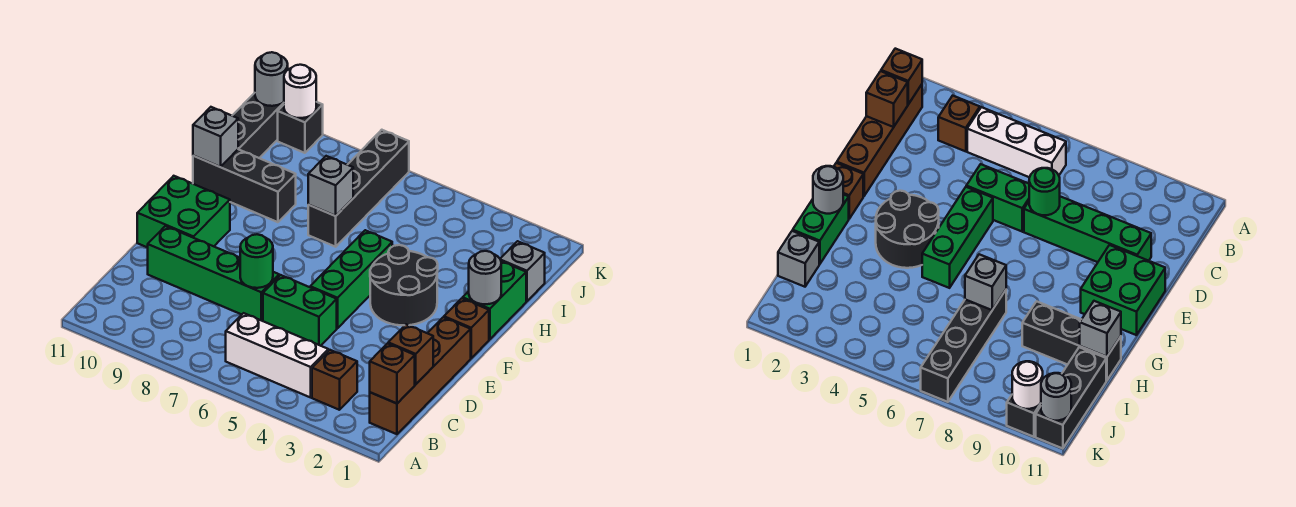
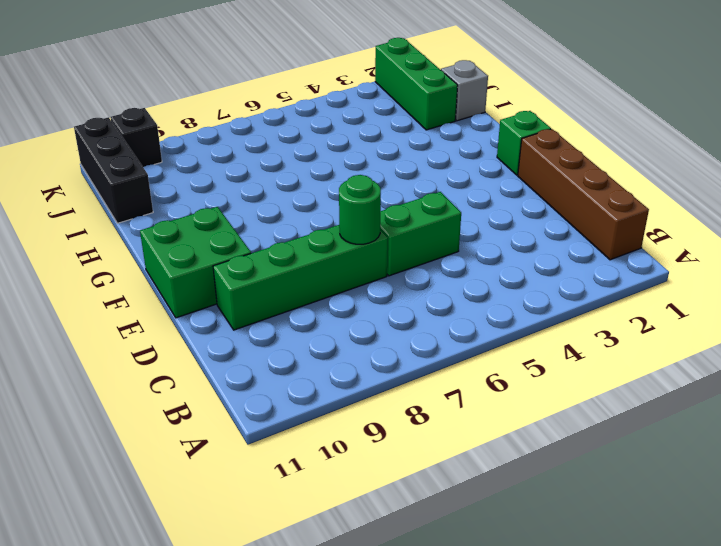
green 1x1 brick [497,111,551,175] -> brown 1x1 brick [444,298,489,358]
green 1x3 brick [375,38,458,130] -> green 1x3 brick moved to [310,230,392,328]
none -> brown 1x1 brick [312,350,357,410]
none -> white 1x3 brick [226,313,328,397]
none -> black 2x2 round brick [370,245,438,325]

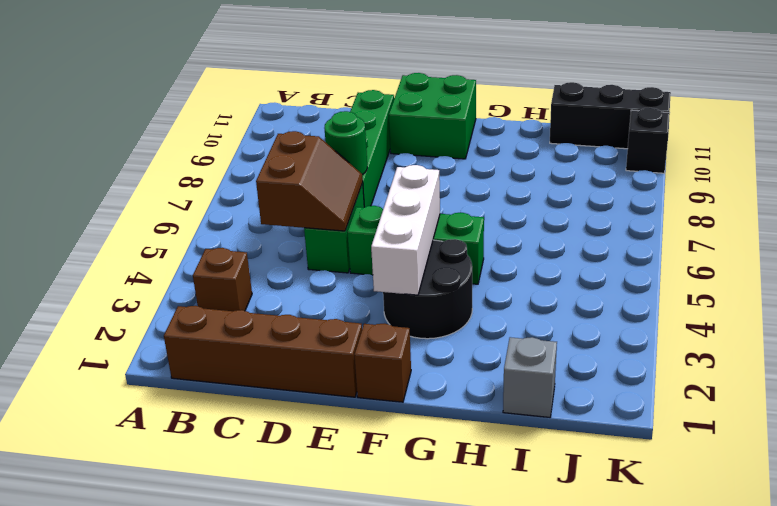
brown 2x2 slope [256,131,363,231] -> none
white 1x3 brick [371,165,440,295] -> white 1x3 brick moved to [226,313,328,397]
none -> green 1x2 brick [463,261,526,339]
none -> black 1x4 brick [308,130,409,247]
none -> black 1x3 brick [193,149,296,222]

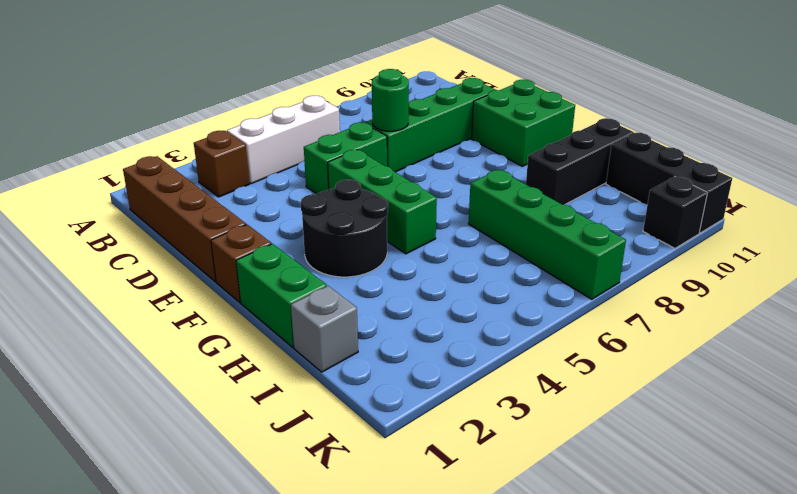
green 1x4 brick [469,170,626,299] -> black 1x4 brick [308,130,409,247]
none -> brown 1x1 brick [370,343,415,403]
none -> brown 1x1 brick [388,324,433,384]
none -> grey 1x1 round brick [469,251,501,304]

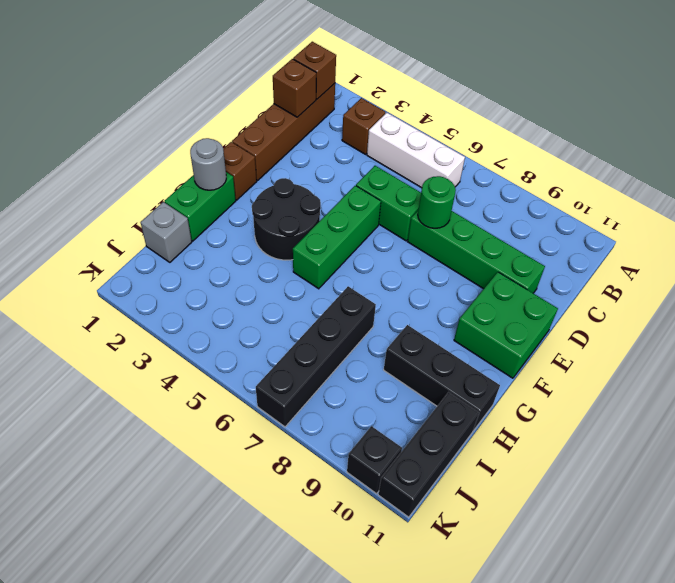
none -> grey 1x1 brick [308,156,353,216]
none -> grey 1x1 brick [193,107,238,167]
none -> white 1x1 round brick [284,65,316,118]

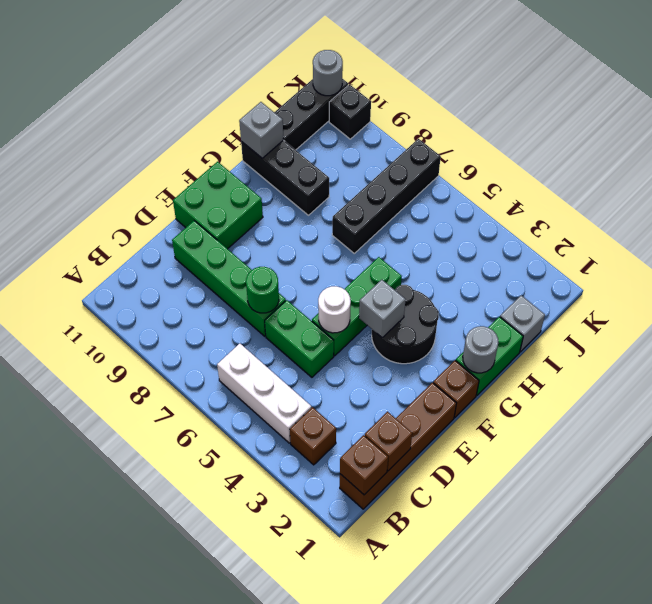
white 1x1 round brick [318,286,351,333] -> white 1x1 round brick moved to [284,65,316,118]
grey 1x1 brick [359,280,406,337] -> grey 1x1 brick moved to [308,156,353,216]

